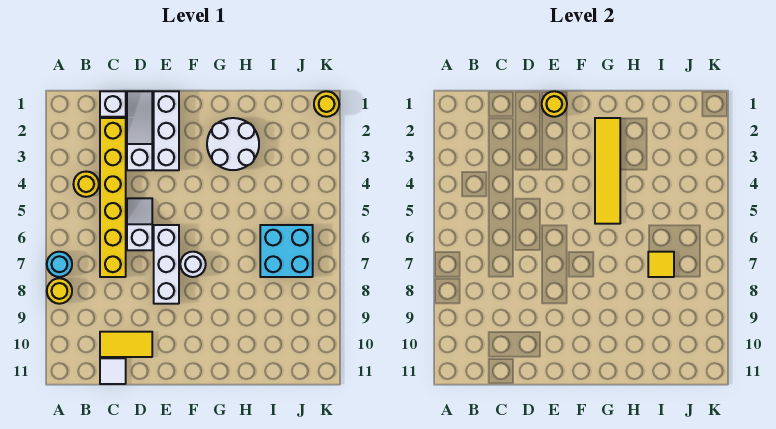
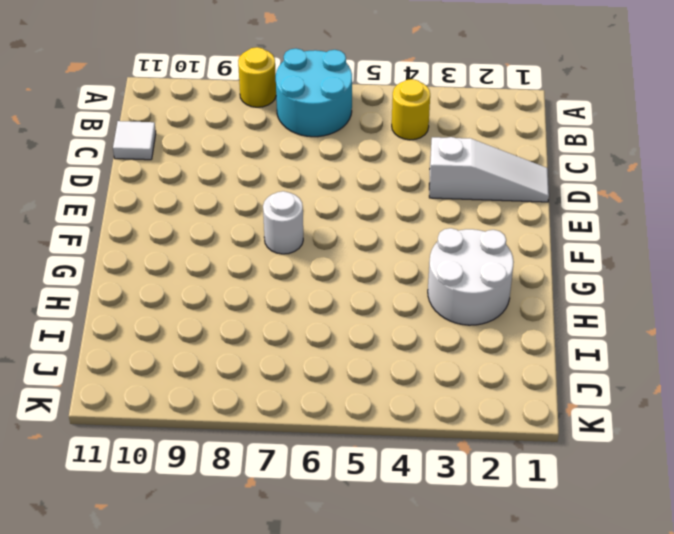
cyan 2x2 round brick [276,49,352,137] -> cyan 1x1 round brick [47,252,72,277]
none -> white 1x1 brick [100,91,126,117]
none -> yellow 1x6 brick [100,118,126,277]
none -> yellow 1x2 tile [100,332,152,357]

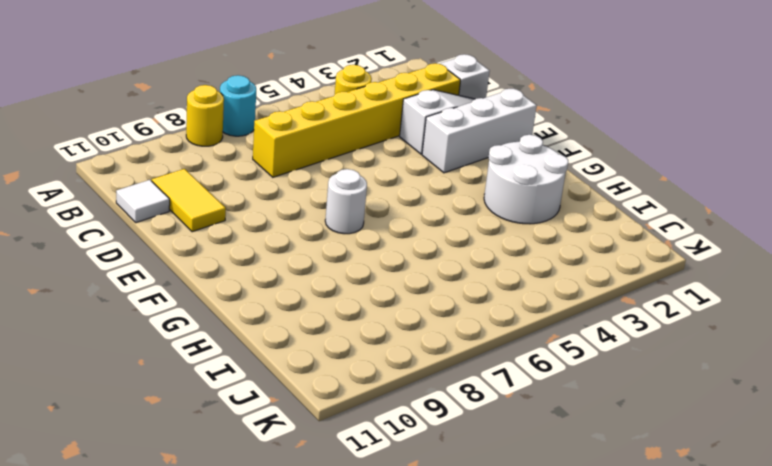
none -> white 1x2 slope [127,198,152,250]
none -> white 1x3 brick [154,225,179,304]
none -> cyan 2x2 brick [260,225,313,277]

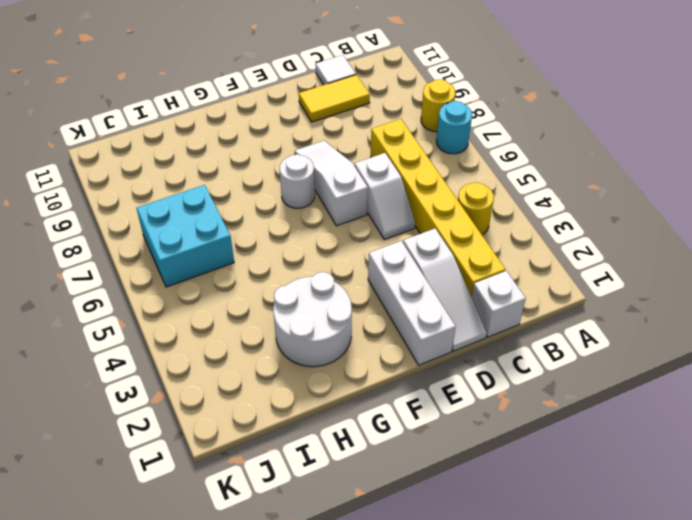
white 1x3 slope [295,141,368,226] -> white 1x3 brick [154,225,179,304]
none -> yellow 1x1 round brick [314,91,339,117]
none -> yellow 1x1 round brick [542,91,567,117]
none -> yellow 1x4 tile [595,118,620,224]

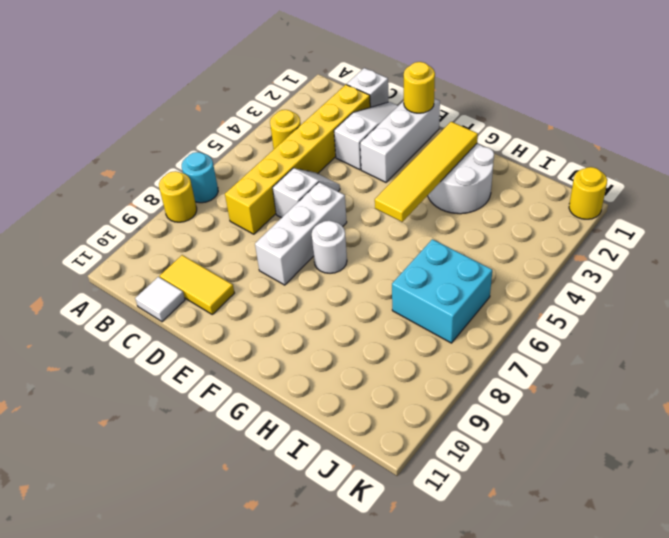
none -> yellow 1x1 tile [648,252,674,277]

